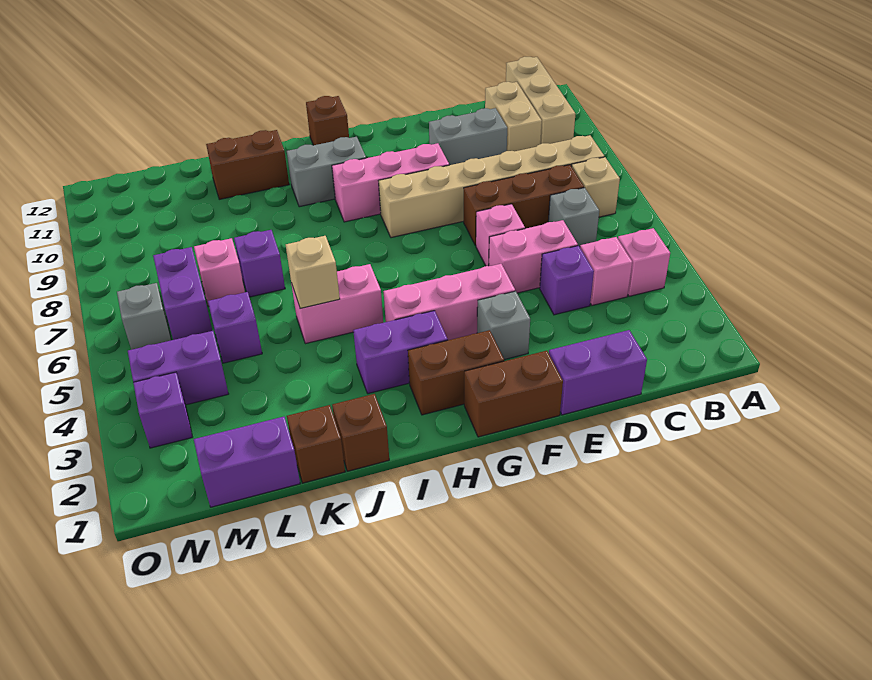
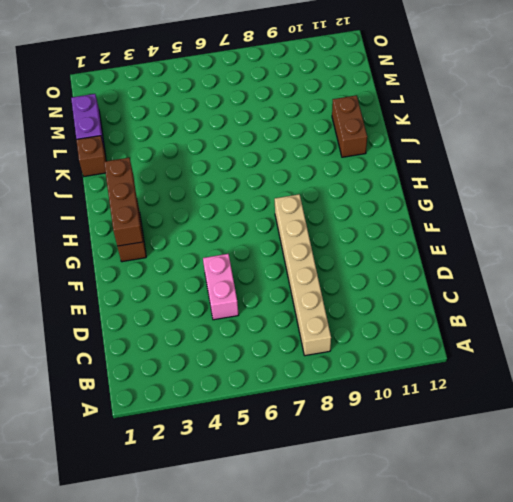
brown 1x3 brick [104,158,143,246] -> brown 1x3 brick moved to [464,165,584,245]
none -> pink 1x1 brick [618,228,670,296]
none -> tan 1x1 brick [571,157,620,217]
none -> tan 1x3 brick [506,57,576,144]
none -> pink 1x1 brick [580,237,632,305]

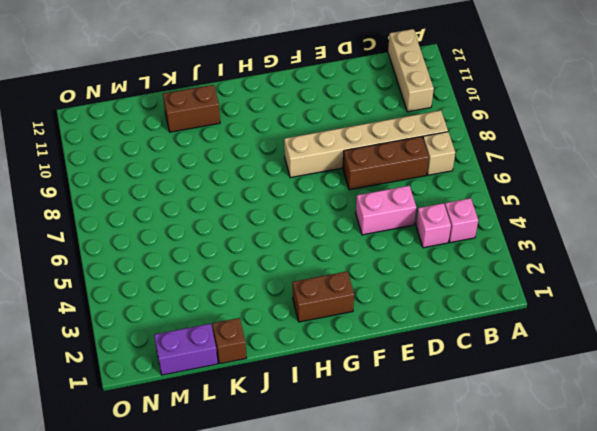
none -> grey 1x1 brick [548,188,599,247]
none -> tan 1x2 brick [485,82,542,151]
none -> purple 1x2 brick [549,330,647,415]
none -> purple 1x1 brick [540,246,594,315]

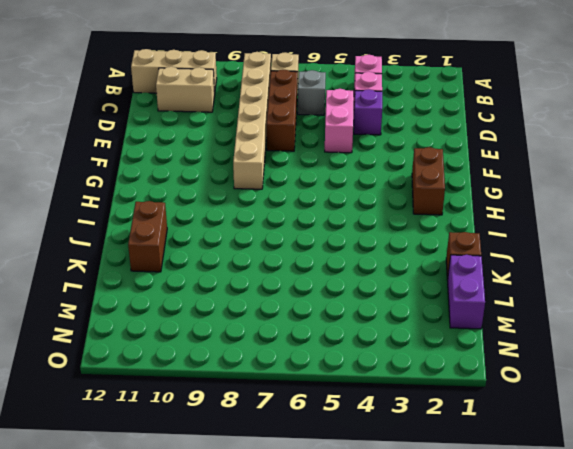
none -> purple 1x2 brick [549,330,647,415]
none -> grey 1x2 brick [429,108,507,165]
none -> pink 1x1 brick [476,204,525,266]
none -> brown 1x2 brick [464,351,563,437]

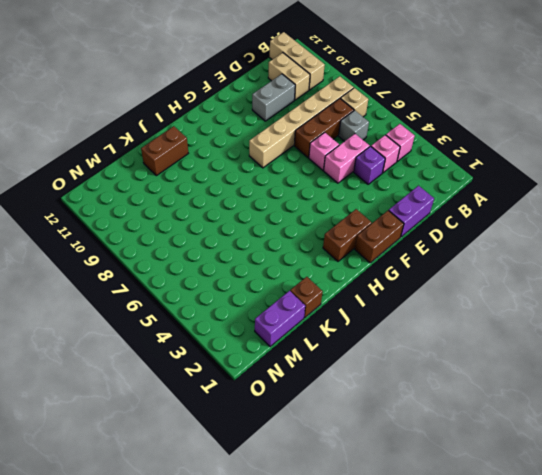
none -> grey 1x1 brick [477,291,530,360]
none -> pink 1x3 brick [384,264,515,340]
none -> pink 1x3 brick [332,143,449,222]
none -> purple 1x2 brick [353,311,448,394]

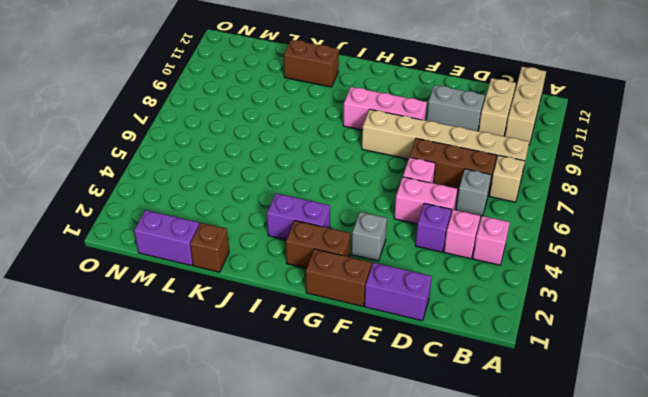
none -> pink 1x3 brick [384,264,515,340]
none -> grey 1x2 brick [287,137,366,207]
none -> brown 1x1 brick [306,96,349,145]
none -> pink 1x2 brick [291,264,383,344]

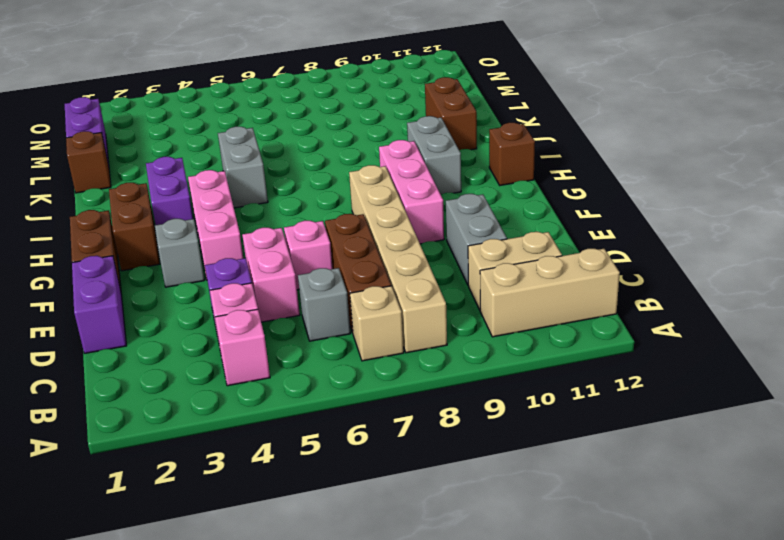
grey 1x2 brick [218,127,268,208] -> pink 1x2 brick [291,264,383,344]
none -> brown 1x1 brick [332,394,389,471]
none -> purple 1x1 brick [234,230,285,297]
none -> purple 1x1 brick [208,292,262,363]
none -> pink 1x1 brick [194,238,245,306]

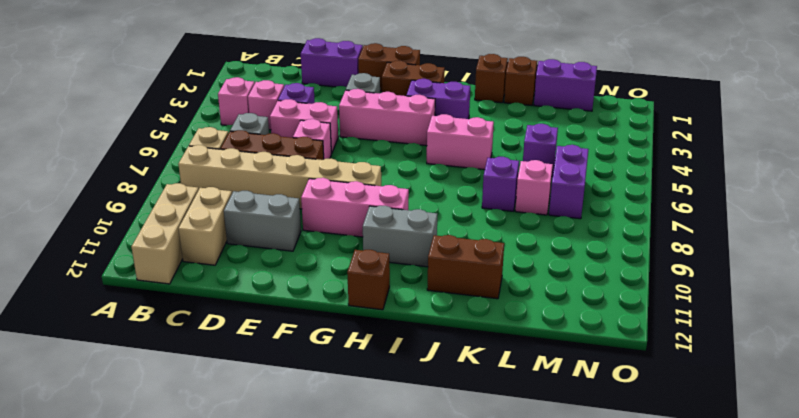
none -> purple 1x2 brick [128,331,228,405]
none -> purple 1x1 brick [133,372,192,448]
none -> grey 1x1 brick [117,283,171,350]
none -> tan 1x1 brick [286,236,340,309]

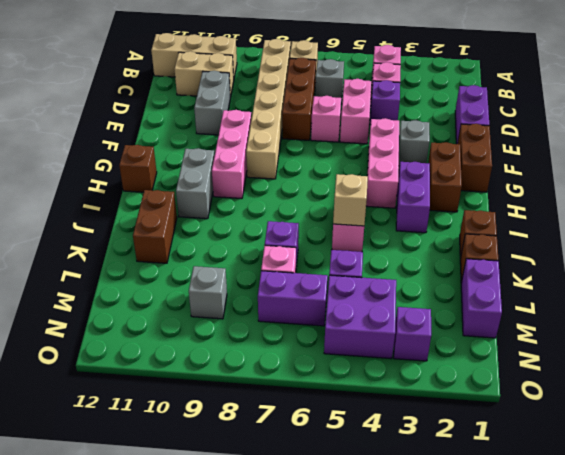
purple 2x2 brick [324,275,396,359] -> purple 1x2 brick [128,331,228,405]
grey 1x1 brick [189,266,227,319] -> grey 1x1 brick moved to [117,283,171,350]

